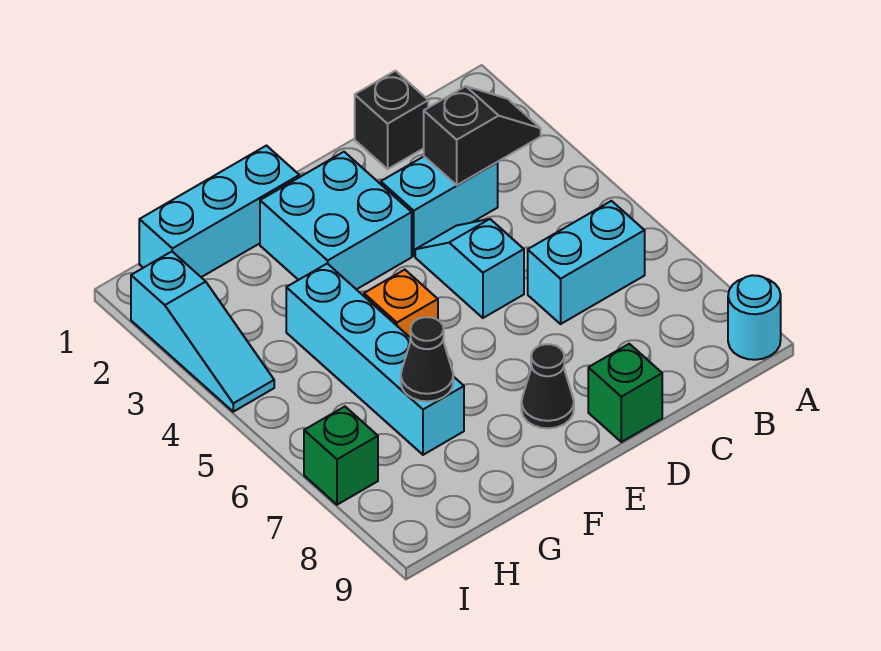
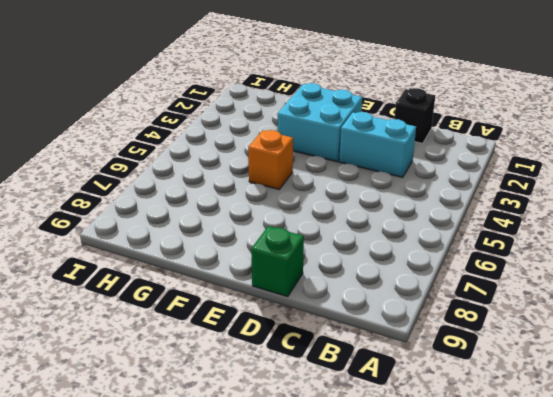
none -> cyan 1x1 round brick [728,275,781,360]
none -> cyan 1x2 brick [528,201,645,324]
none -> cyan 1x2 slope [415,219,524,318]

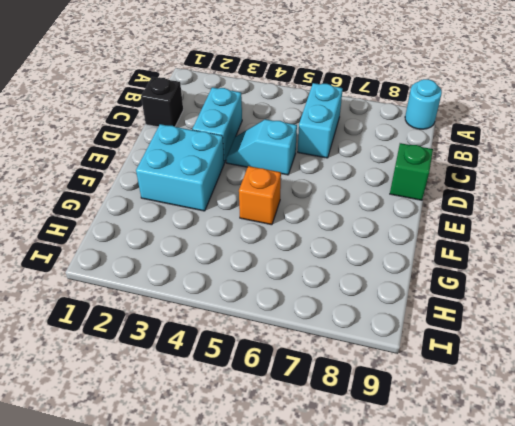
none -> black 1x1 cone [521,344,574,428]
none -> cyan 1x3 brick [139,146,299,277]
none -> cyan 1x4 brick [286,264,464,455]

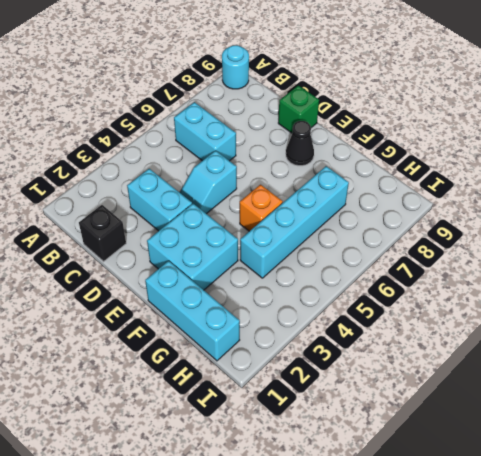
none -> cyan 1x3 slope [131,252,274,412]
none -> green 1x1 brick [304,407,378,505]
none -> black 1x2 slope [424,86,541,185]

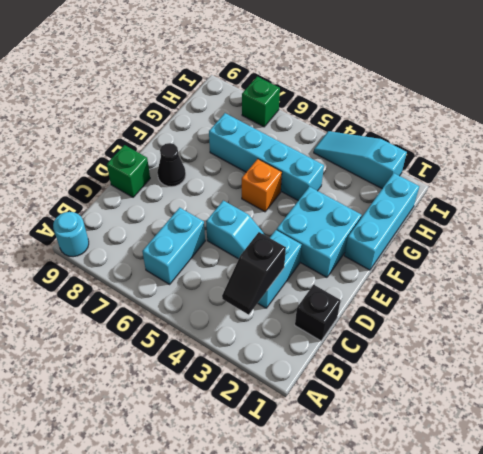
none -> black 1x1 cone [401,317,453,401]

